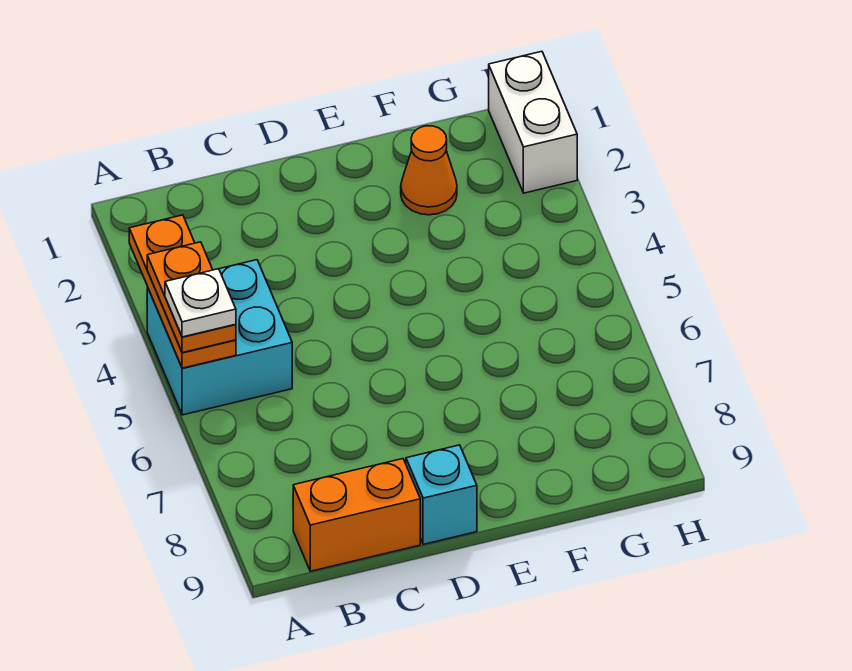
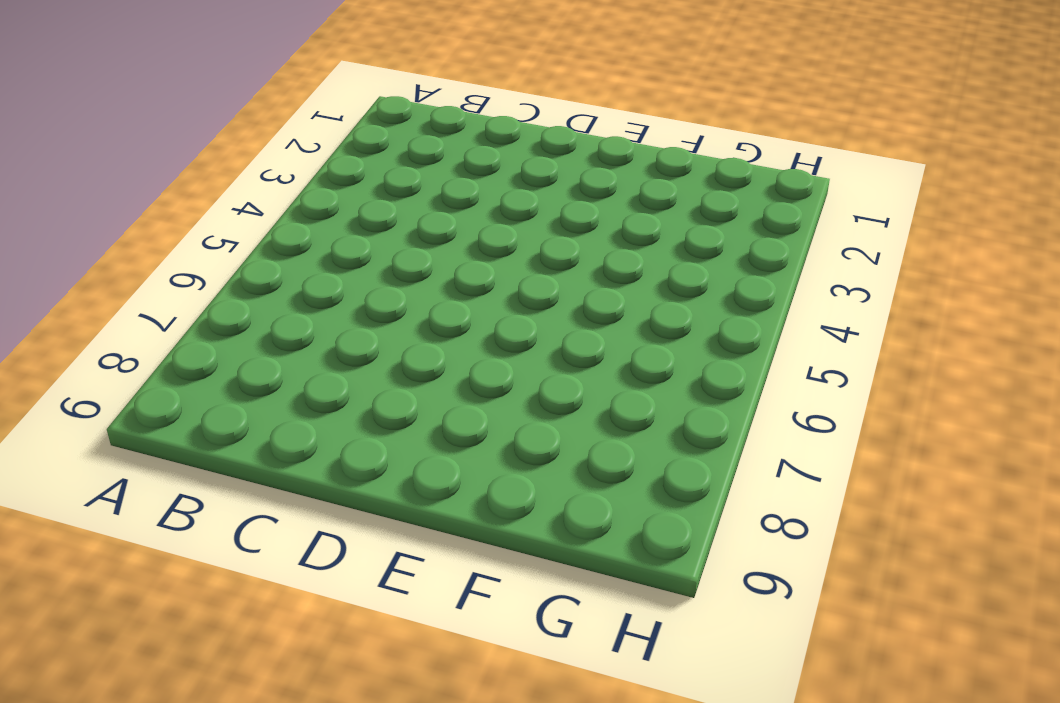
none -> cyan 2x2 brick [147,260,292,415]
none -> orange 1x2 brick [293,459,420,571]

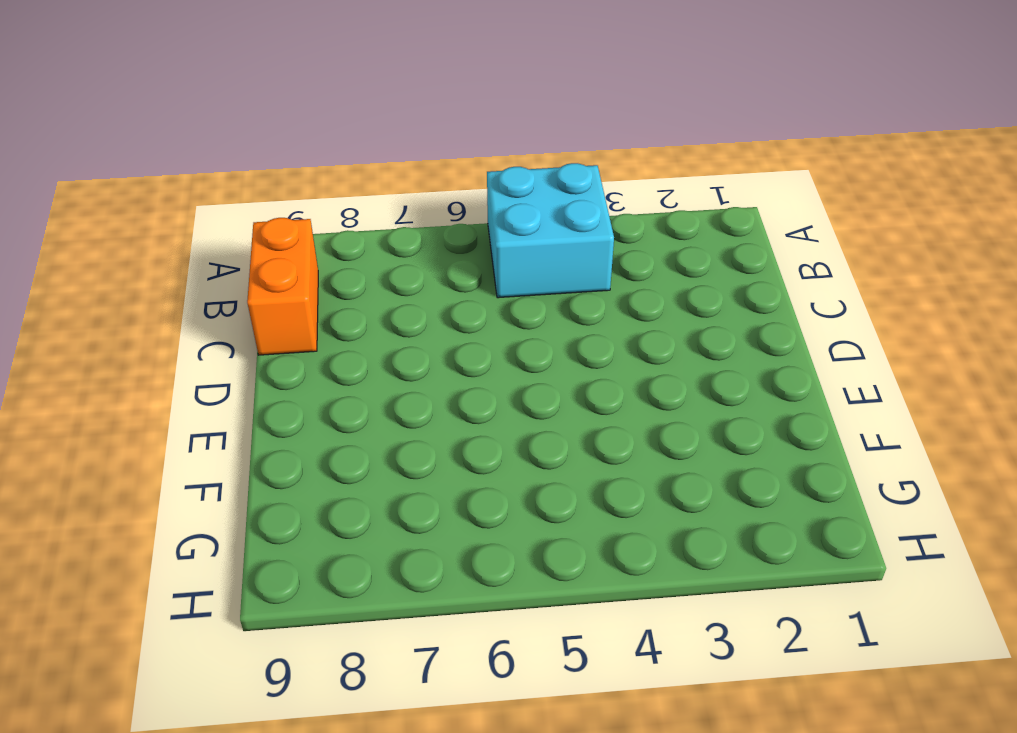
none -> cyan 1x1 brick [406,445,477,544]
none -> orange 1x1 cone [401,126,457,215]

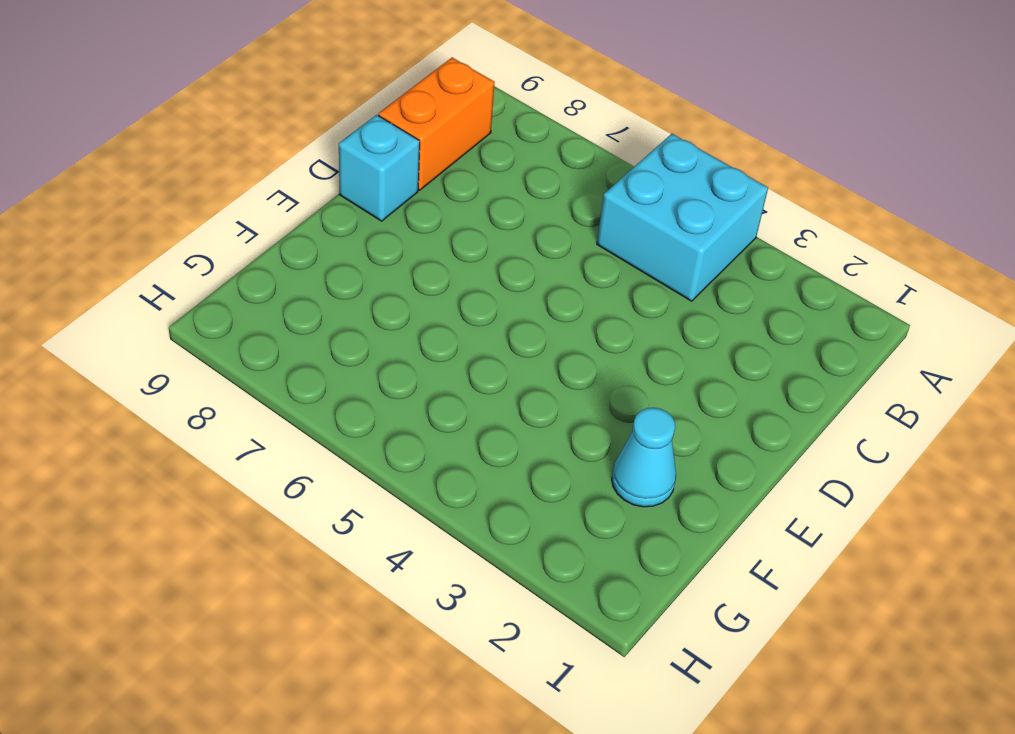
cyan 1x1 cone [612,408,676,507] -> orange 1x1 cone [401,126,457,215]
none -> white 1x2 brick [489,51,577,193]
none -> orange 1x3 plate [129,215,236,368]

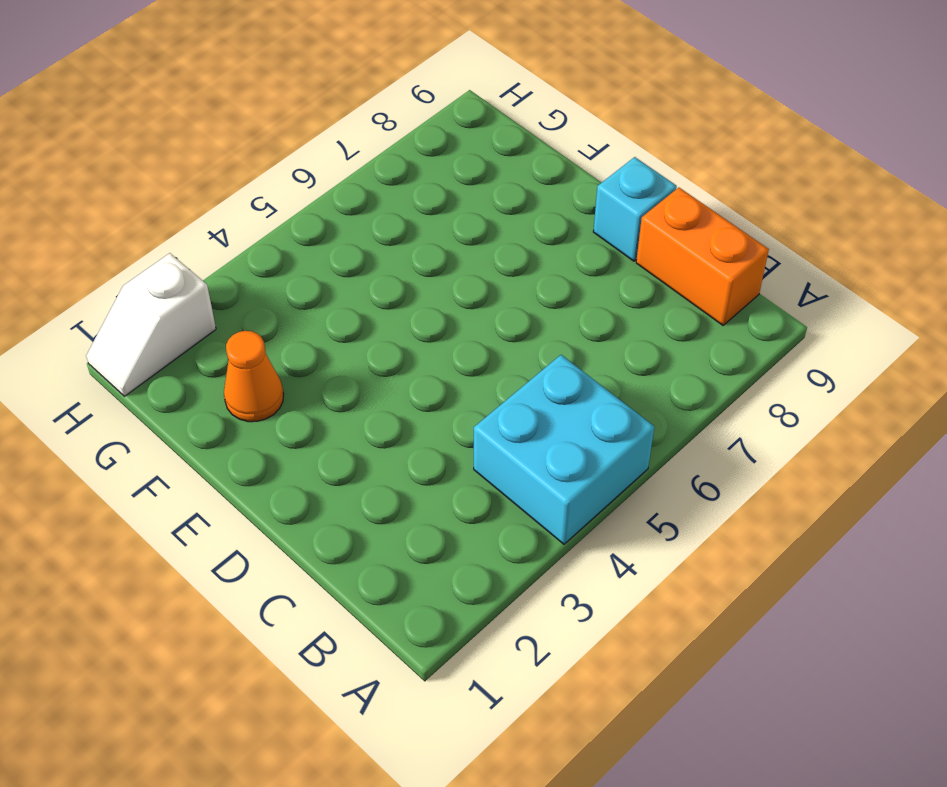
white 1x2 slope [86,253,216,396] -> white 1x2 brick [489,51,577,193]
none -> orange 1x3 plate [129,215,236,368]
none -> orange 1x2 plate [147,242,236,353]

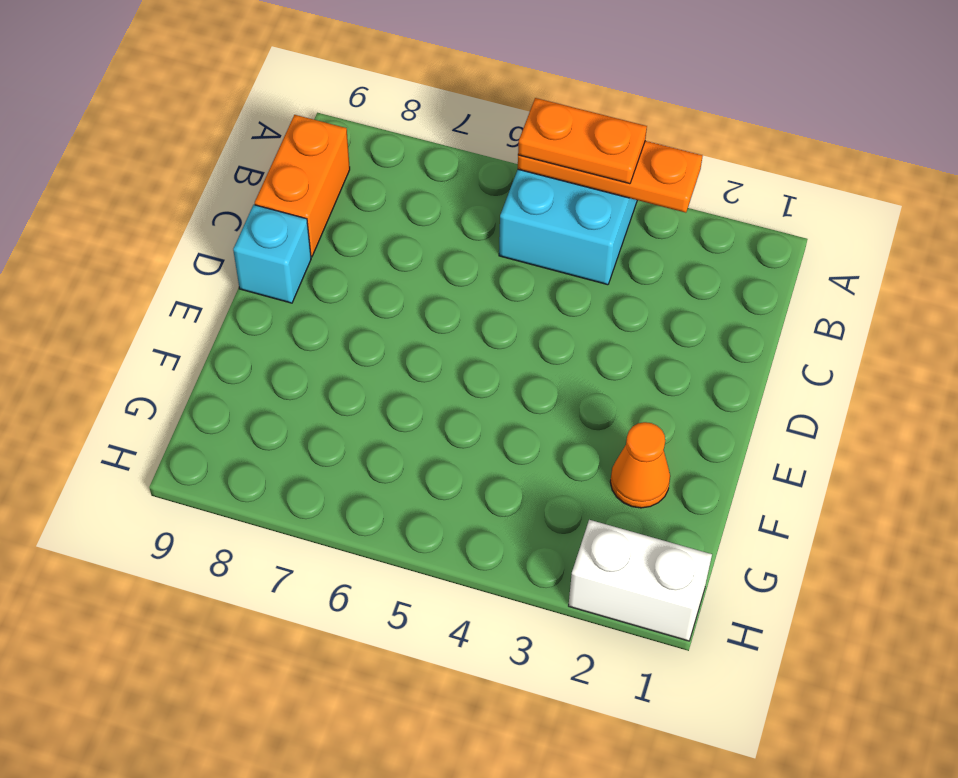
none -> white 1x1 plate [165,269,236,337]

